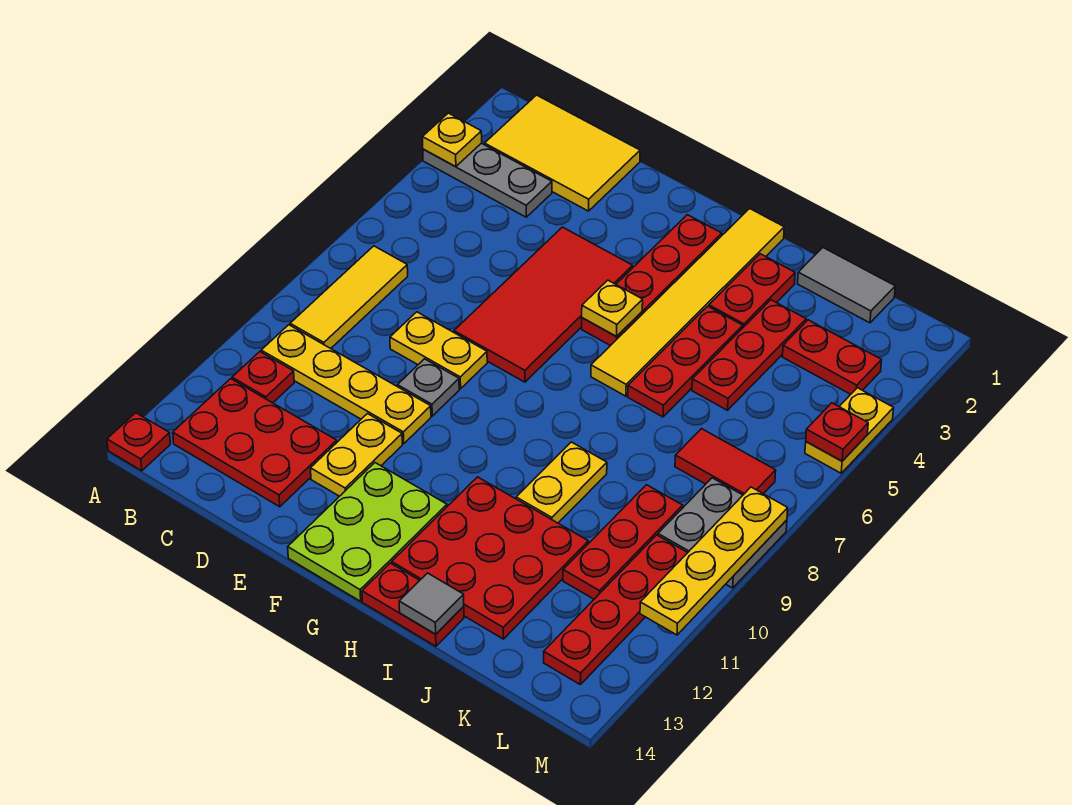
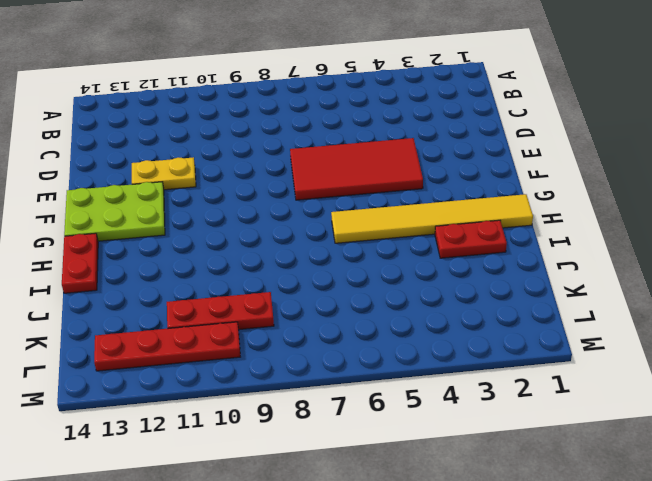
none -> grey 1x3 plate [423,143,552,217]
none -> red 1x1 plate [107,413,170,471]
none -> yellow 2x3 tile [485,95,640,211]
none -> yellow 1x3 tile [290,246,408,348]

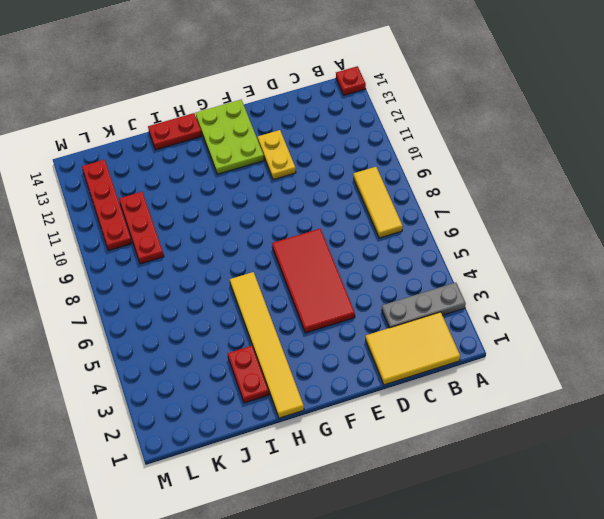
none -> yellow 1x4 plate [261,325,431,444]
none -> red 1x1 plate [232,352,294,403]
none -> red 2x3 plate [173,379,337,507]
none -> yellow 1x2 plate [390,312,487,389]

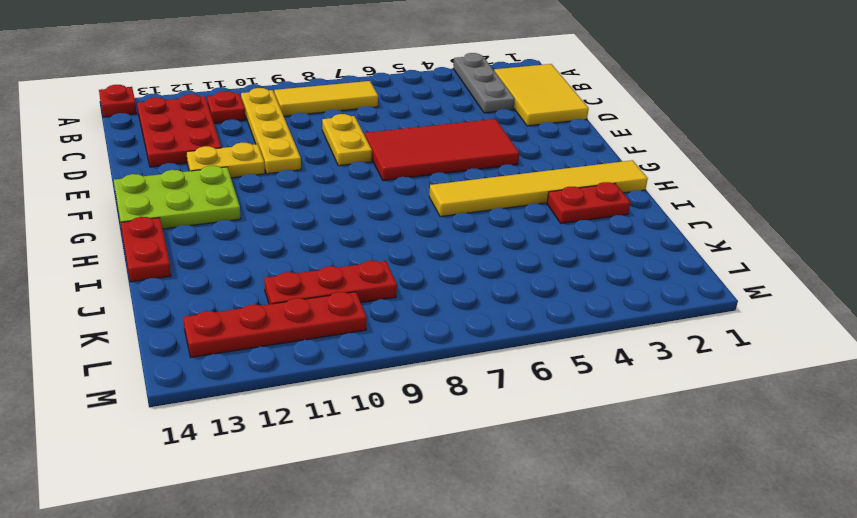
none -> grey 1x1 plate [397,359,459,416]
none -> red 1x4 plate [582,215,722,346]
none -> red 3x3 plate [392,477,588,639]
none -> red 1x3 plate [628,306,743,417]

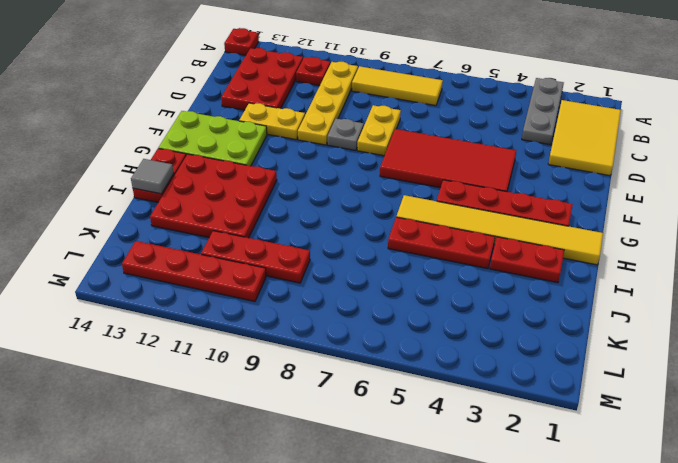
none -> yellow 1x2 plate [516,442,607,523]
none -> grey 1x2 tile [798,248,895,323]
none -> red 1x3 plate [692,300,806,410]
none -> red 1x2 plate [782,320,881,394]

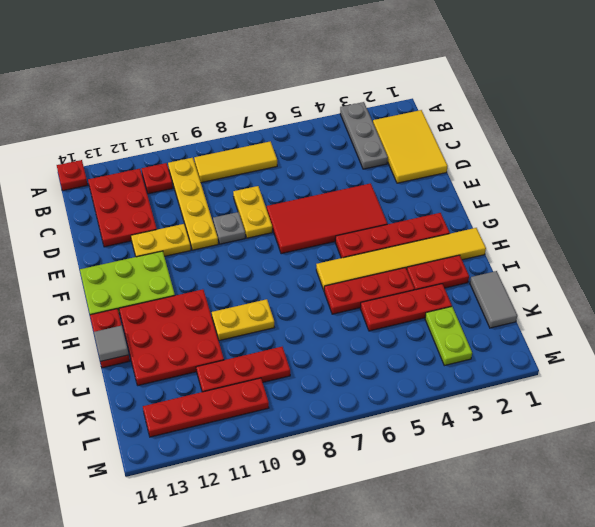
lime 1x2 plate [425,307,472,366] -> red 1x2 plate [782,320,881,394]
none -> red 1x2 tile [675,429,776,495]
none -> grey 2x2 plate [658,478,787,588]
none -> yellow 1x2 plate [805,388,894,473]
none -> yellow 1x1 plate [422,113,482,167]

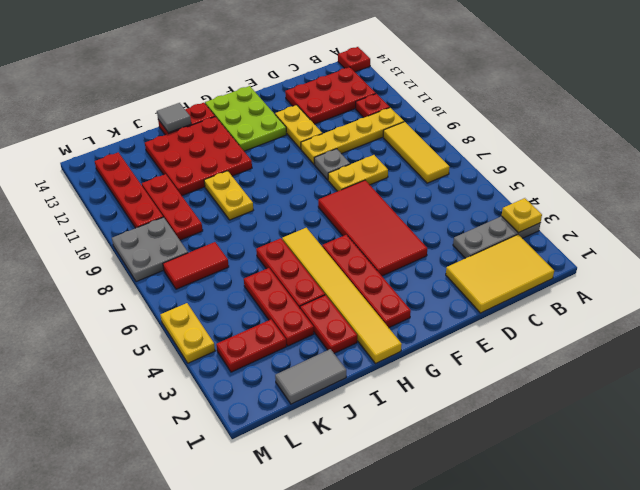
none -> yellow 1x1 plate [582,280,643,337]
none -> red 1x1 plate [806,403,868,461]
none -> yellow 1x4 plate [640,487,788,635]

